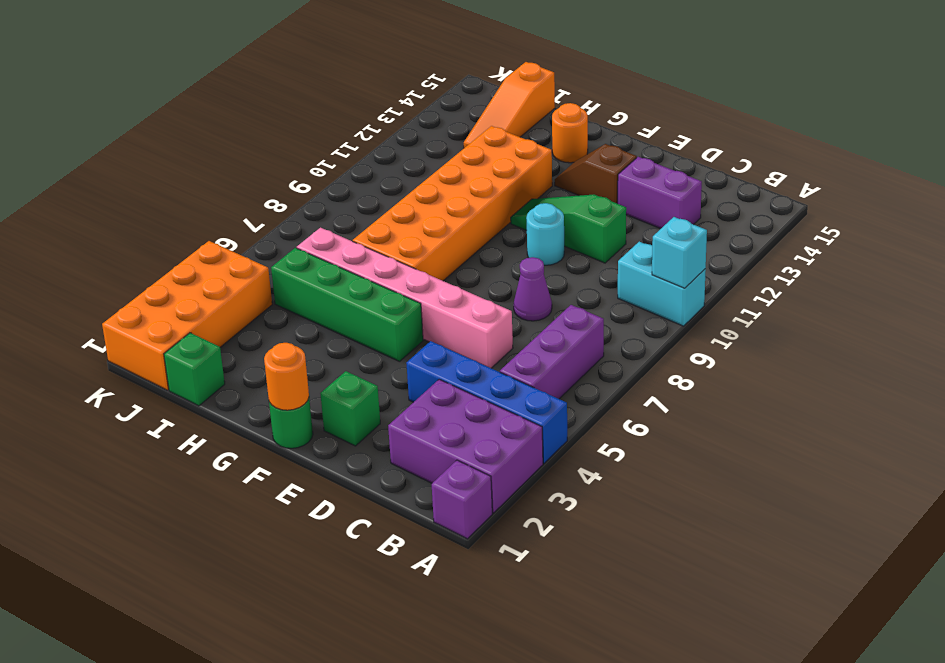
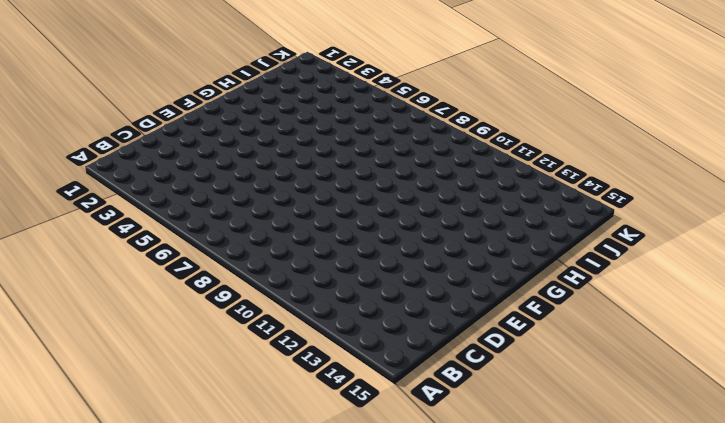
none -> purple 1x1 brick [432,460,492,539]
none -> purple 2x3 brick [388,379,543,513]
none -> blue 1x4 brick [406,341,567,463]

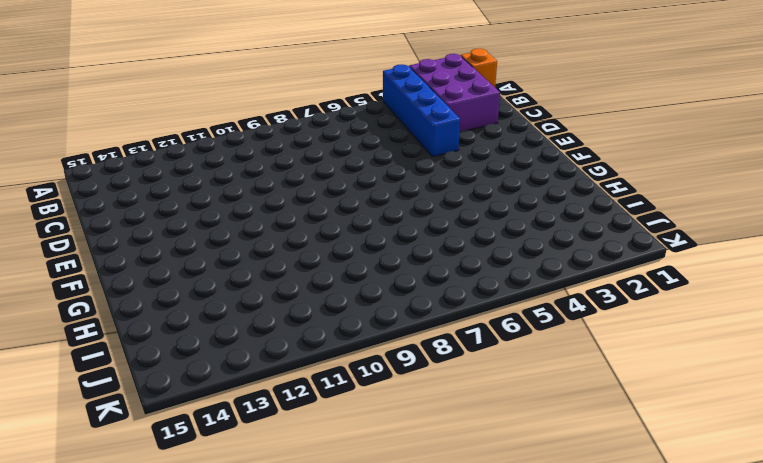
orange 1x1 brick [461,48,497,87] -> purple 1x1 brick [432,460,492,539]
none -> cyan 1x2 brick [618,242,706,326]
none -> purple 1x3 brick [500,305,604,399]
none -> purple 1x2 brick [618,157,702,229]

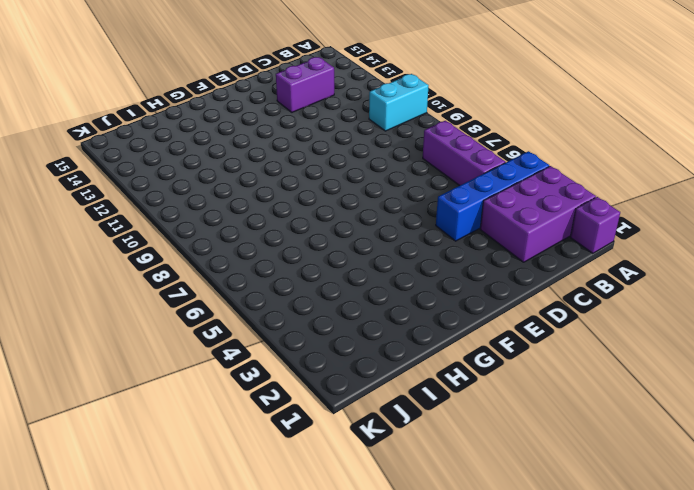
none -> pink 1x6 brick [297,228,513,368]
none -> purple 1x1 cone [514,257,552,321]
none -> green 1x3 slope [511,195,626,263]

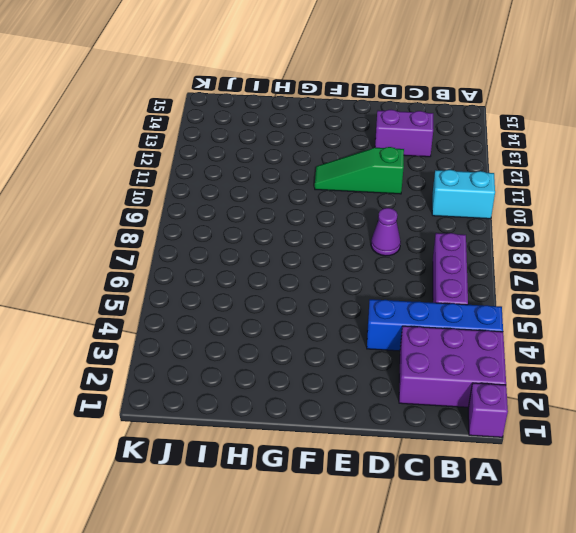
none -> pink 1x6 brick [297,228,513,368]
none -> green 1x1 brick [320,371,380,446]
none -> cyan 1x1 round brick [526,203,564,265]

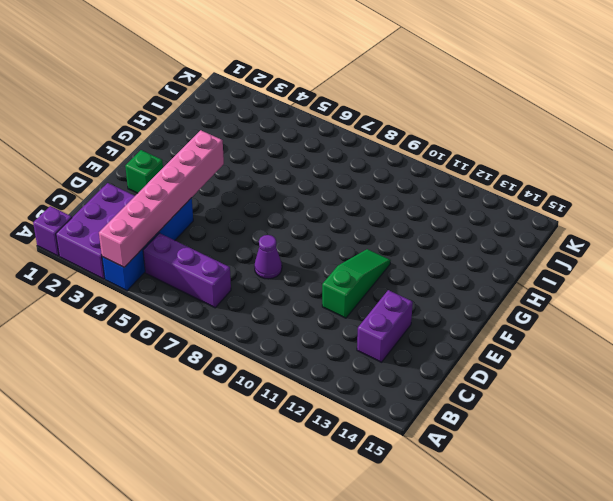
pink 1x6 brick [99,130,224,267] -> pink 1x6 brick moved to [297,228,513,368]
none -> cyan 1x2 brick [618,242,706,326]
none -> cyan 1x1 round brick [526,203,564,265]
none -> brown 1x2 slope [555,144,637,204]

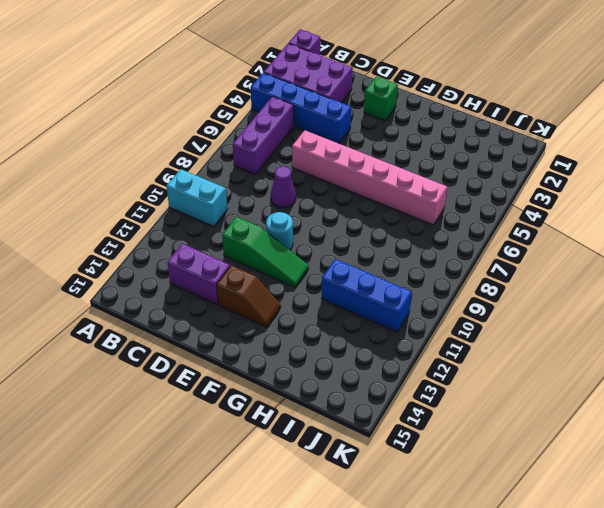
blue 1x3 brick [321,259,412,332] -> orange 2x6 brick [353,126,552,281]
none -> green 1x1 round brick [269,398,313,448]
none -> green 1x4 brick [271,248,423,361]
none -> orange 1x1 round brick [552,103,588,163]

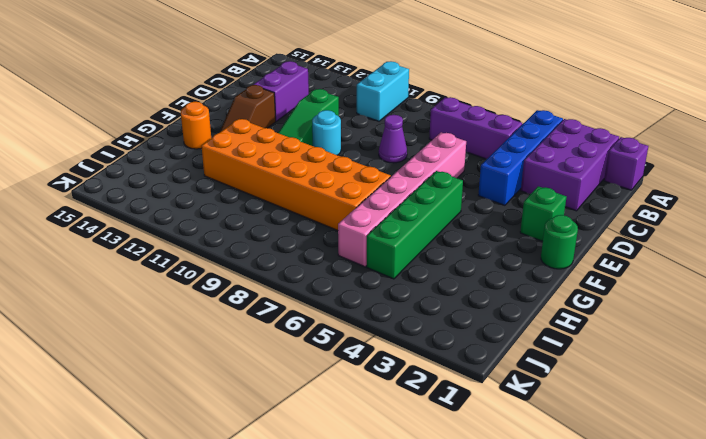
none -> green 1x1 brick [164,333,225,406]
none -> orange 1x3 slope [464,62,555,148]
none -> orange 2x4 brick [102,241,272,390]

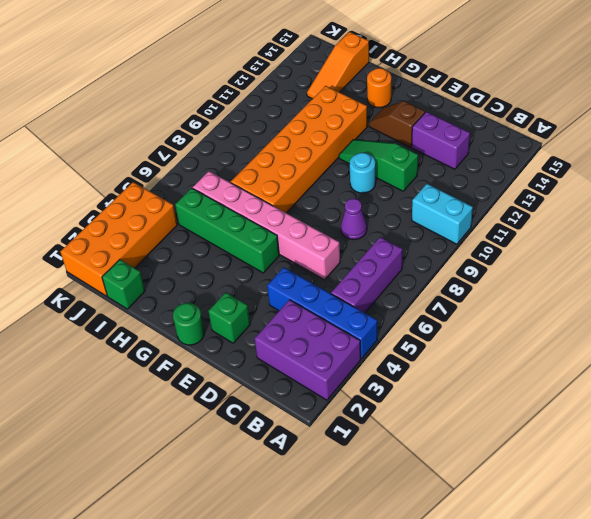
none -> purple 1x1 brick [432,460,492,539]
none -> cyan 1x1 brick [652,217,707,288]
none -> orange 1x1 round brick [264,343,309,410]

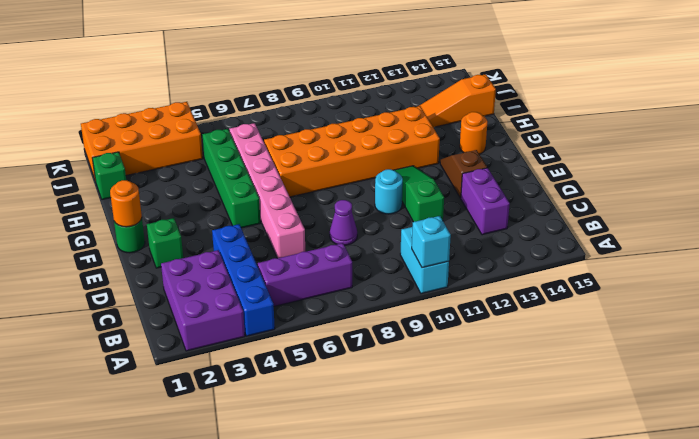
none -> purple 1x1 brick [432,460,492,539]

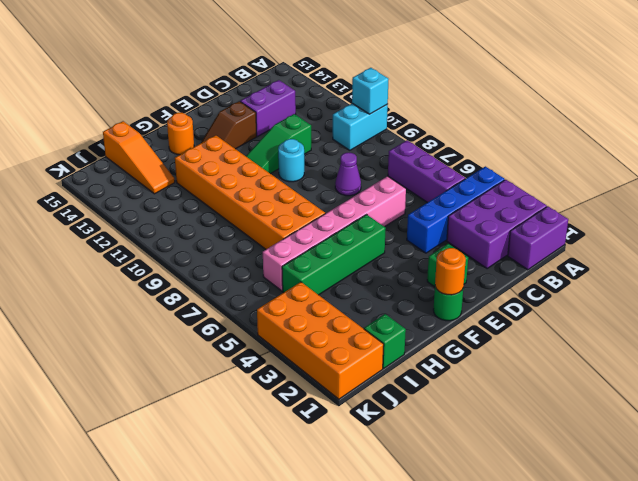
purple 1x2 brick [508,206,568,270] -> purple 1x1 brick [432,460,492,539]

